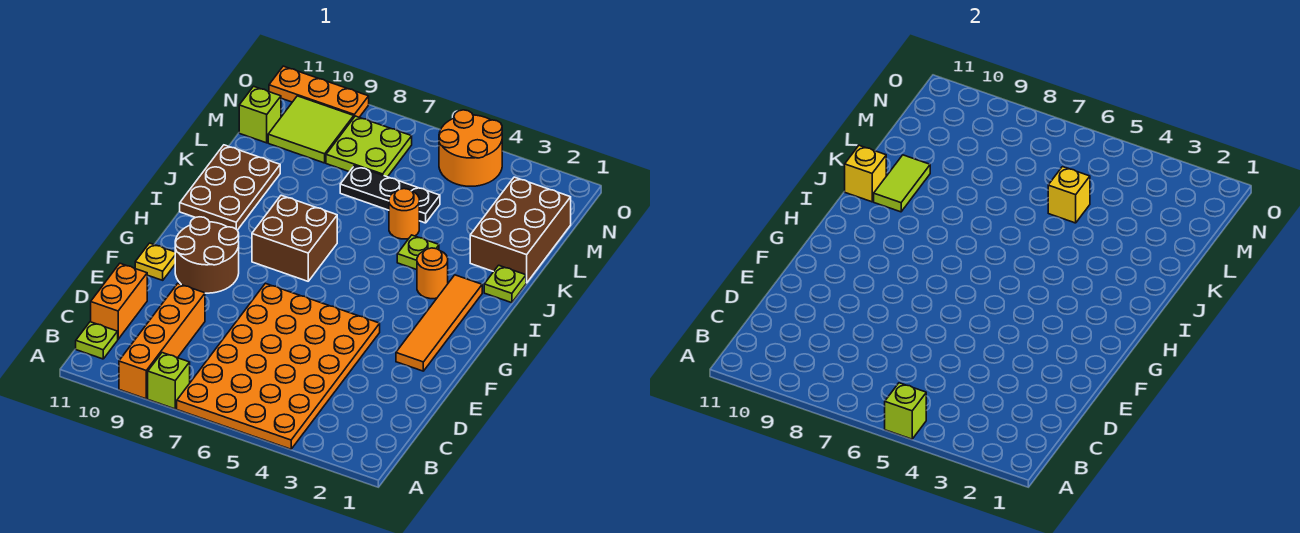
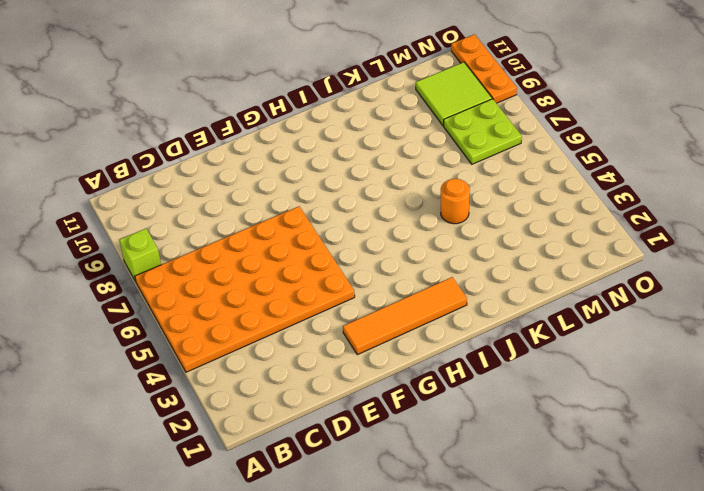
none -> orange 1x4 brick [119,284,205,399]
none -> lime 1x1 plate [76,322,118,359]
none -> orange 1x2 brick [91,263,147,339]

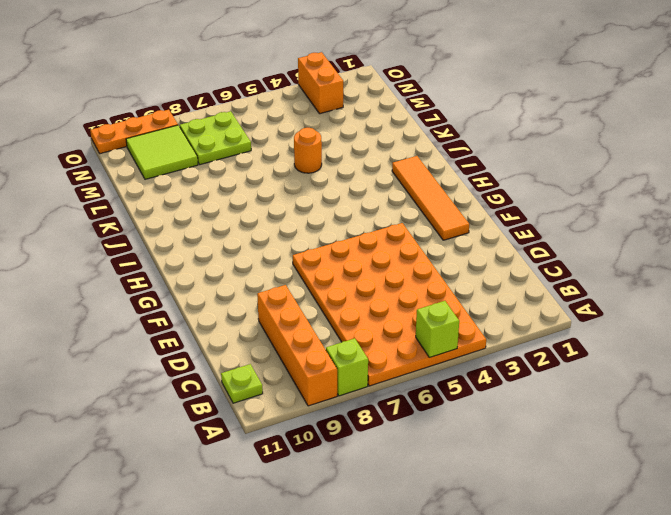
orange 1x2 brick [298,52,343,114] -> orange 1x2 brick moved to [91,263,147,339]
none -> brown 2x2 round brick [175,217,239,293]
none -> yellow 1x1 plate [135,243,175,280]
none -> brown 2x2 brick [252,195,337,281]

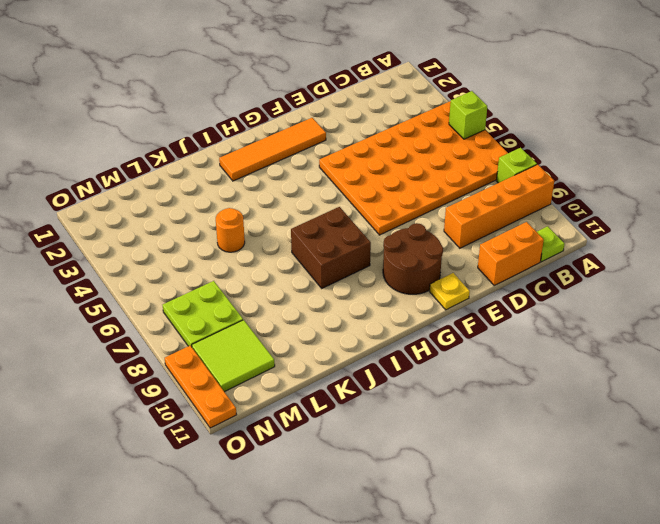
none -> orange 1x1 round brick [417,248,448,299]
none -> brown 2x3 plate [180,145,280,230]
none -> lime 1x1 plate [484,265,526,303]

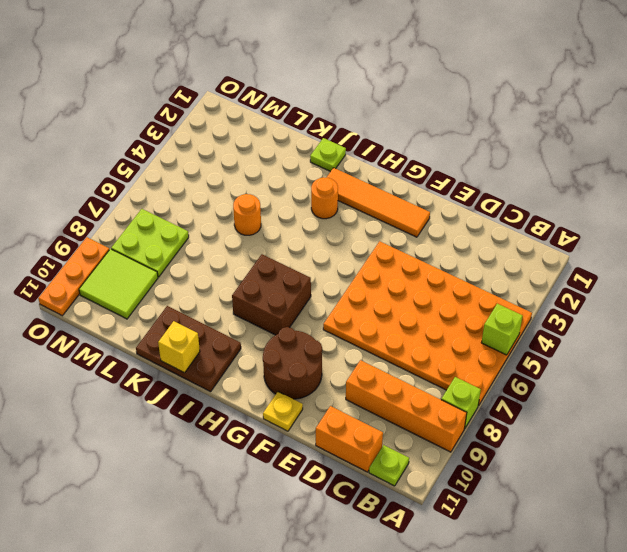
none -> lime 1x1 plate [397,235,439,270]
none -> brown 2x3 brick [470,177,571,283]
none -> black 1x3 plate [340,166,440,223]

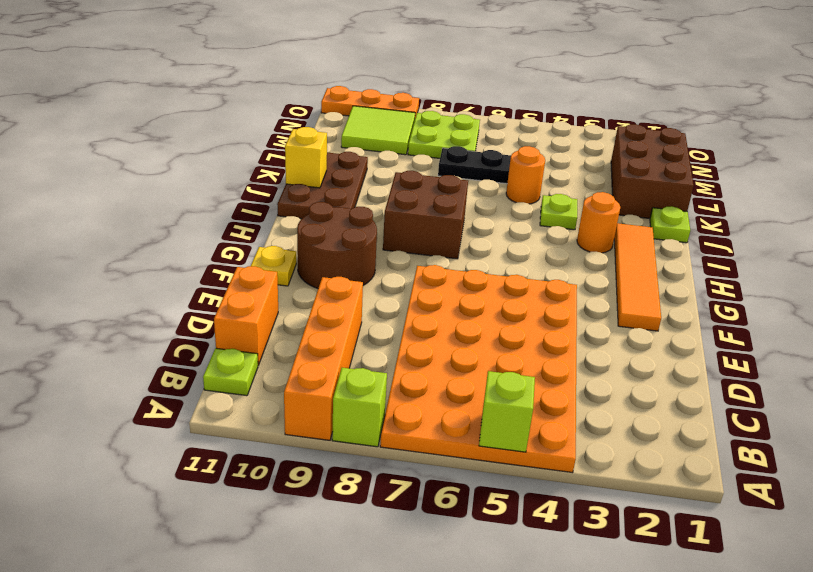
none -> lime 1x1 brick [239,86,281,143]
none -> orange 2x2 round brick [439,110,502,186]
none -> lime 1x2 tile [874,155,930,212]

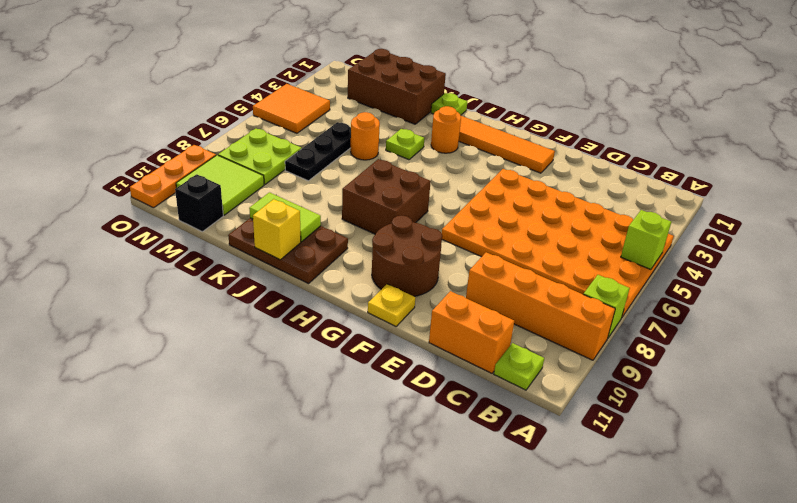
black 1x1 brick [175,174,223,232] -> lime 1x1 brick [239,86,281,143]
orange 2x2 tile [253,84,330,133] -> orange 2x2 round brick [439,110,502,186]
none -> yellow 1x1 brick [1048,167,1090,223]

